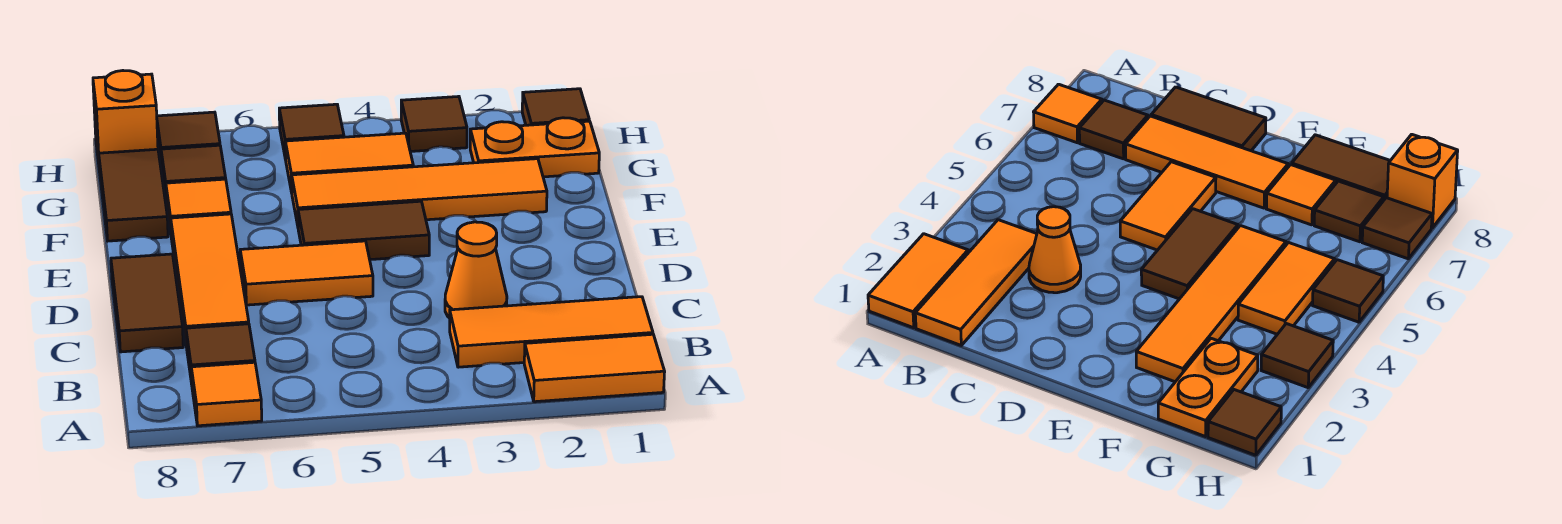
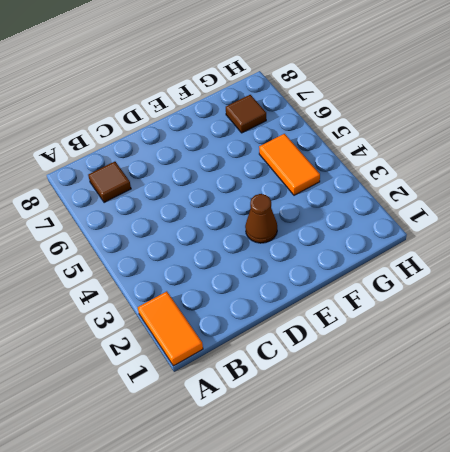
brown 1x1 cone [245,194,277,243] -> none
none -> orange 1x1 tile [191,362,262,426]
none -> orange 1x3 tile [450,297,653,367]
none -> orange 1x1 cone [445,222,507,318]

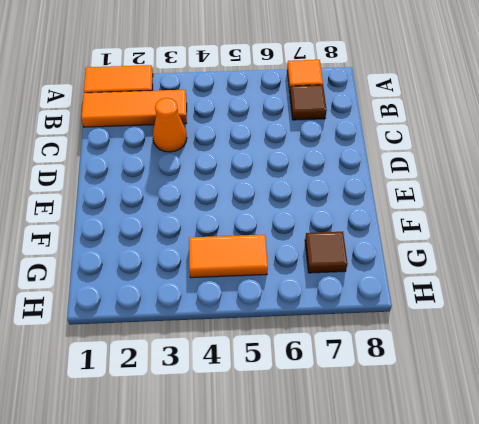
none -> orange 1x3 tile [171,214,249,347]
none -> brown 1x2 tile [111,254,183,352]
none -> orange 1x2 tile [240,241,373,305]

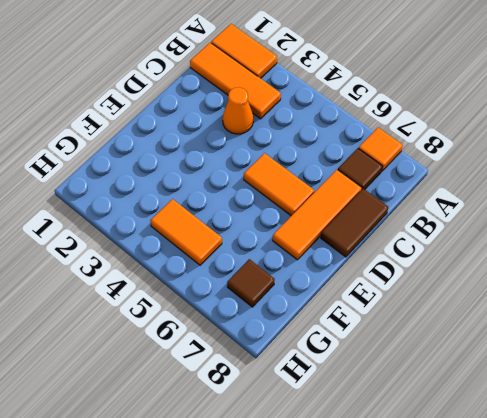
none -> brown 1x2 tile [298,201,429,260]
none -> orange 1x4 tile [292,159,547,225]
none -> orange 1x1 tile [166,179,231,232]

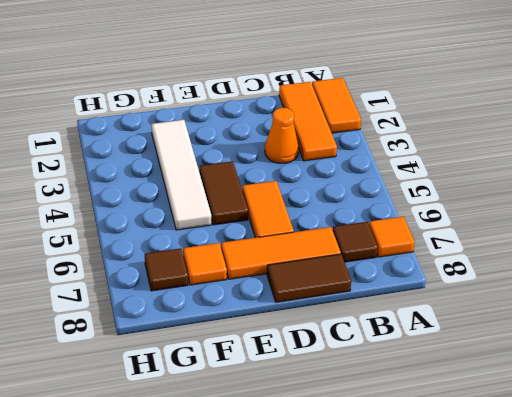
white 1x4 tile [151,120,211,230] -> orange 1x4 tile [292,159,547,225]
none -> brown 1x2 tile [99,149,168,241]
none -> orange 1x2 plate [470,118,599,177]
none -> orange 1x2 tile [285,133,413,192]

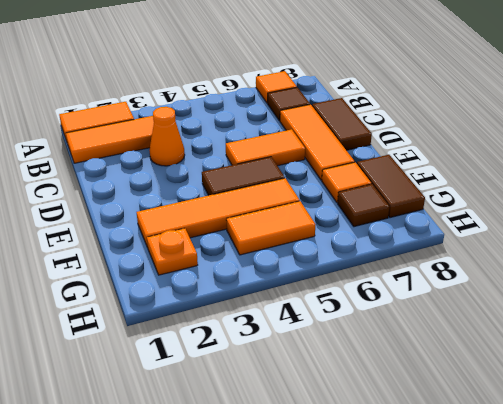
orange 1x1 plate [147,228,198,275] -> orange 1x2 plate [470,118,599,177]
none -> brown 1x1 tile [522,89,589,125]
none -> brown 1x1 tile [401,96,467,151]
none -> brown 1x1 tile [279,104,344,159]

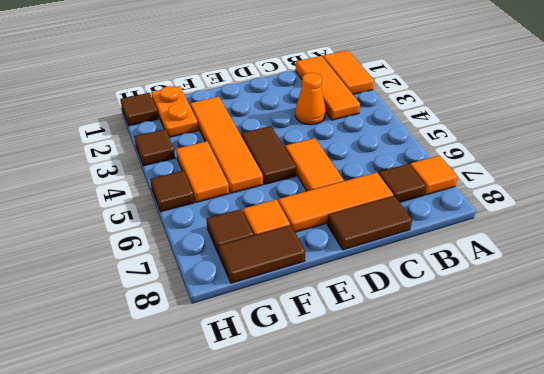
none -> brown 1x1 tile [157,112,220,166]
none -> orange 1x1 brick [93,71,158,172]

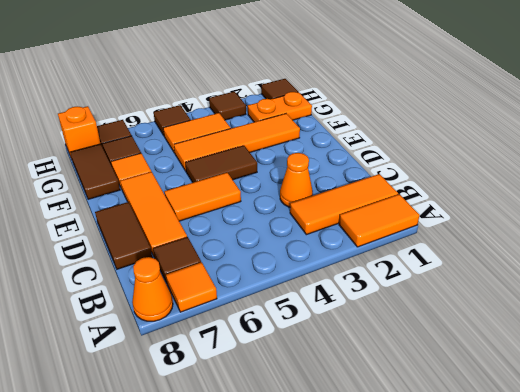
orange 1x1 cone [132,257,173,321] -> none

